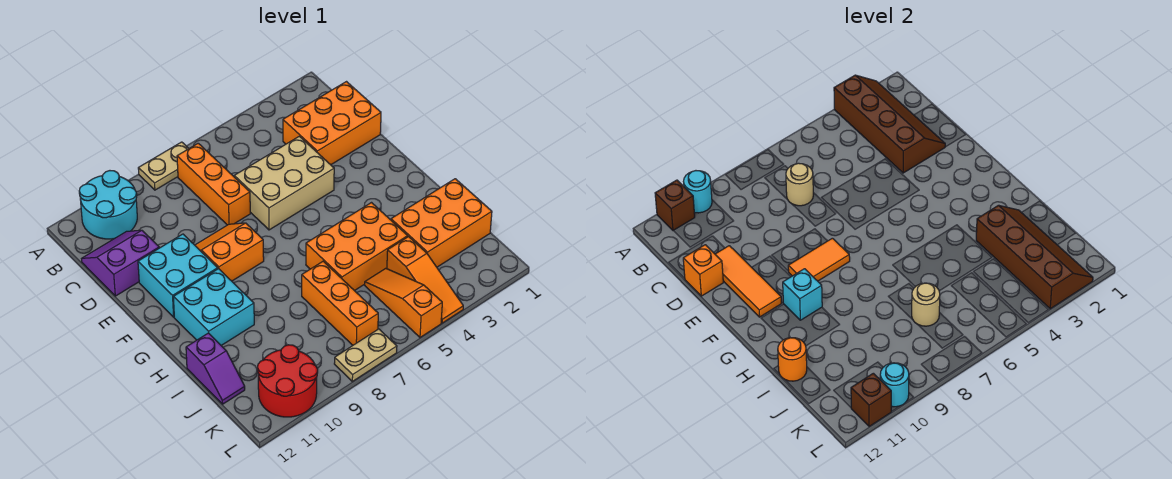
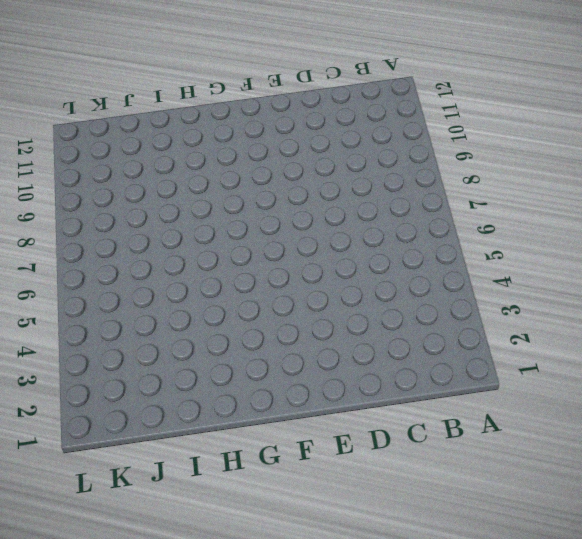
none -> tan 1x2 plate [138,142,189,190]
none -> cyan 2x2 round brick [79,171,137,239]
none -> orange 1x3 brick [177,143,250,225]
none -> orange 2x3 brick [283,82,381,165]

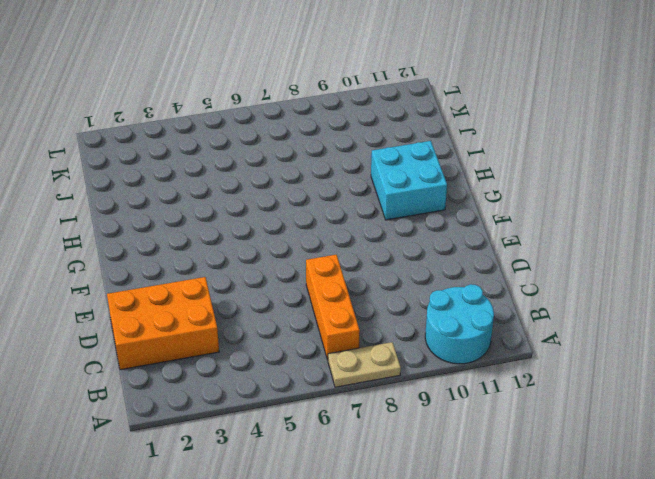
none -> purple 2x2 slope [82,230,159,296]
none -> tan 2x3 brick [234,136,334,230]
none -> orange 2x2 slope [195,223,264,281]
none -> cyan 2x2 brick [138,234,218,317]

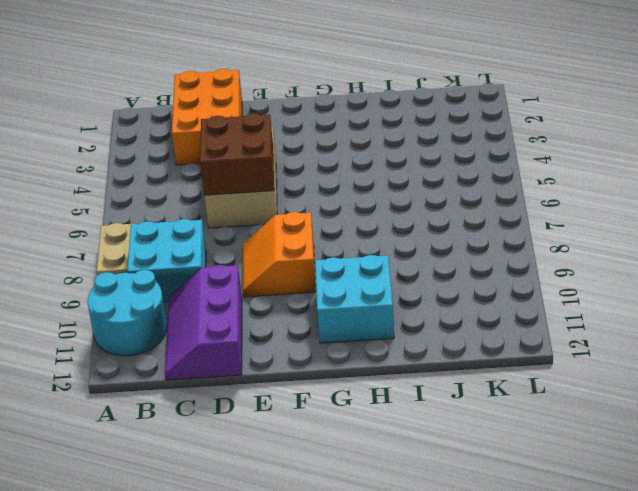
cyan 2x2 brick [127,219,206,302] -> cyan 2x2 brick moved to [138,234,218,317]
purple 2x3 slope [165,265,242,380] -> purple 2x2 slope [82,230,159,296]
brown 2x2 brick [200,113,274,195] -> none
none -> orange 1x3 brick [177,143,250,225]
none -> orange 2x3 brick [306,203,408,291]
none -> orange 2x3 brick [391,179,492,267]
none -> orange 1x3 brick [302,261,378,345]

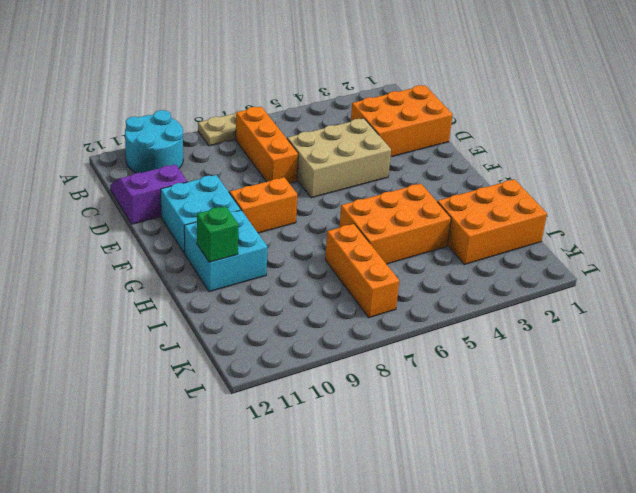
green 1x1 brick [197,206,239,262] -> none
none -> purple 1x2 slope [186,333,245,404]
none -> orange 1x3 slope [387,237,463,323]
none -> orange 1x3 slope [365,268,442,337]
none -> red 2x2 round brick [257,345,318,417]

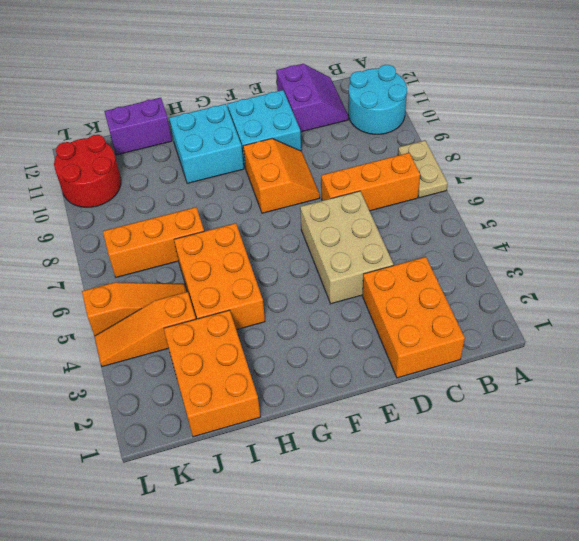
purple 1x2 brick [104,98,172,155] -> purple 1x2 slope [186,333,245,404]
none -> tan 1x2 plate [334,329,397,381]
none -> brown 2x4 slope [834,75,945,173]
none -> cyan 1x1 round brick [684,171,712,213]
none -> brown 1x1 brick [655,180,695,231]

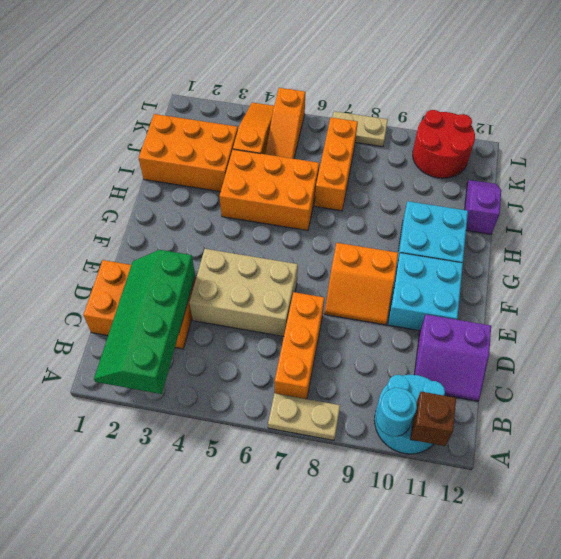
green 2x4 slope [94,250,195,394] -> brown 2x4 slope [834,75,945,173]
none -> tan 1x1 round brick [786,163,813,206]
none -> orange 1x3 tile [715,246,782,317]
none -> orange 1x1 brick [683,245,723,296]
none -> orange 1x2 tile [788,238,850,281]

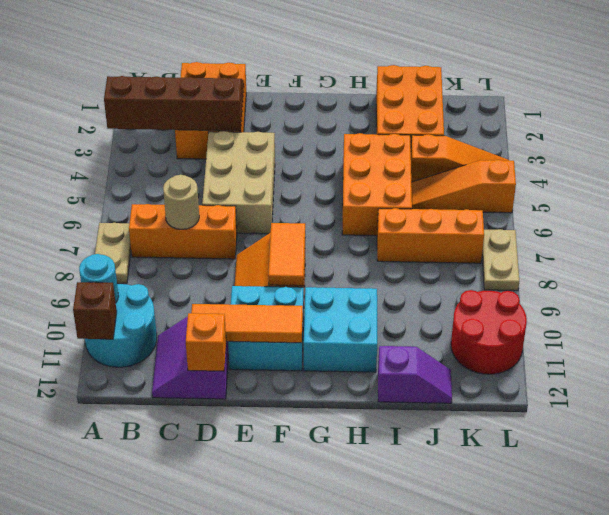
none -> cyan 1x1 brick [783,269,822,320]
none -> brown 2x4 slope [976,205,1093,309]
none -> orange 1x1 round brick [778,338,807,381]
none -> tan 1x1 round brick [912,283,940,326]

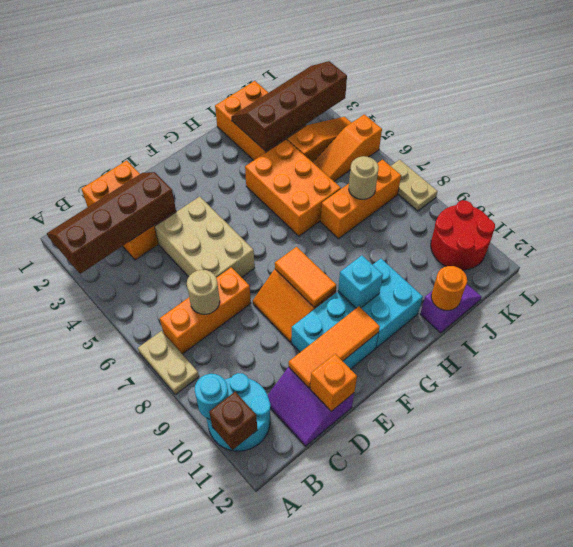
none -> cyan 1x1 round brick [880,363,909,407]
none -> brown 1x1 brick [851,373,891,427]

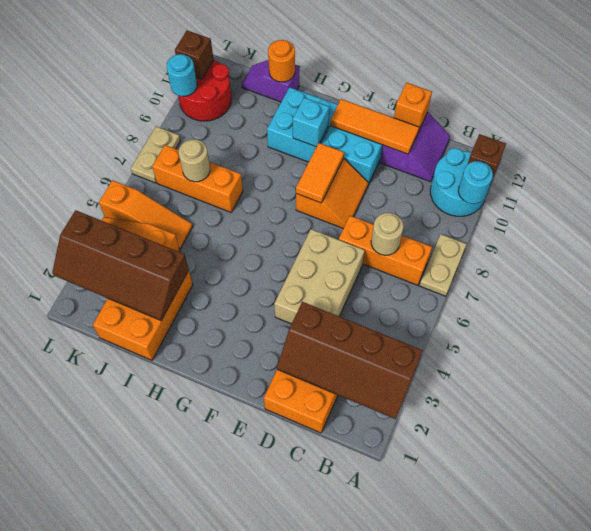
none -> orange 2x3 brick [306,203,408,291]

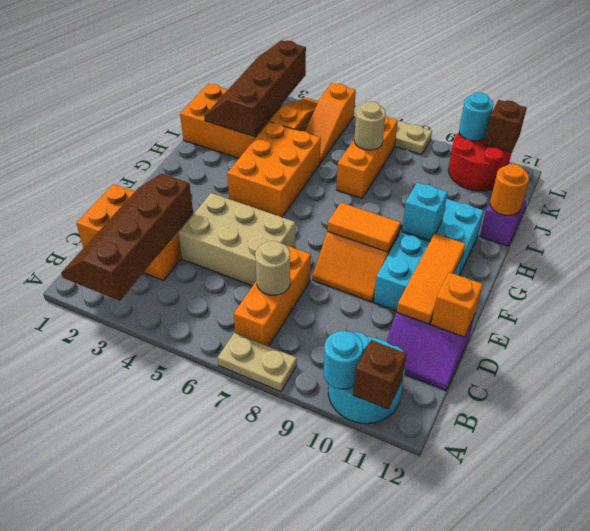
orange 2x3 brick [227,122,321,217] -> orange 2x3 brick turned to [306,203,408,291]

